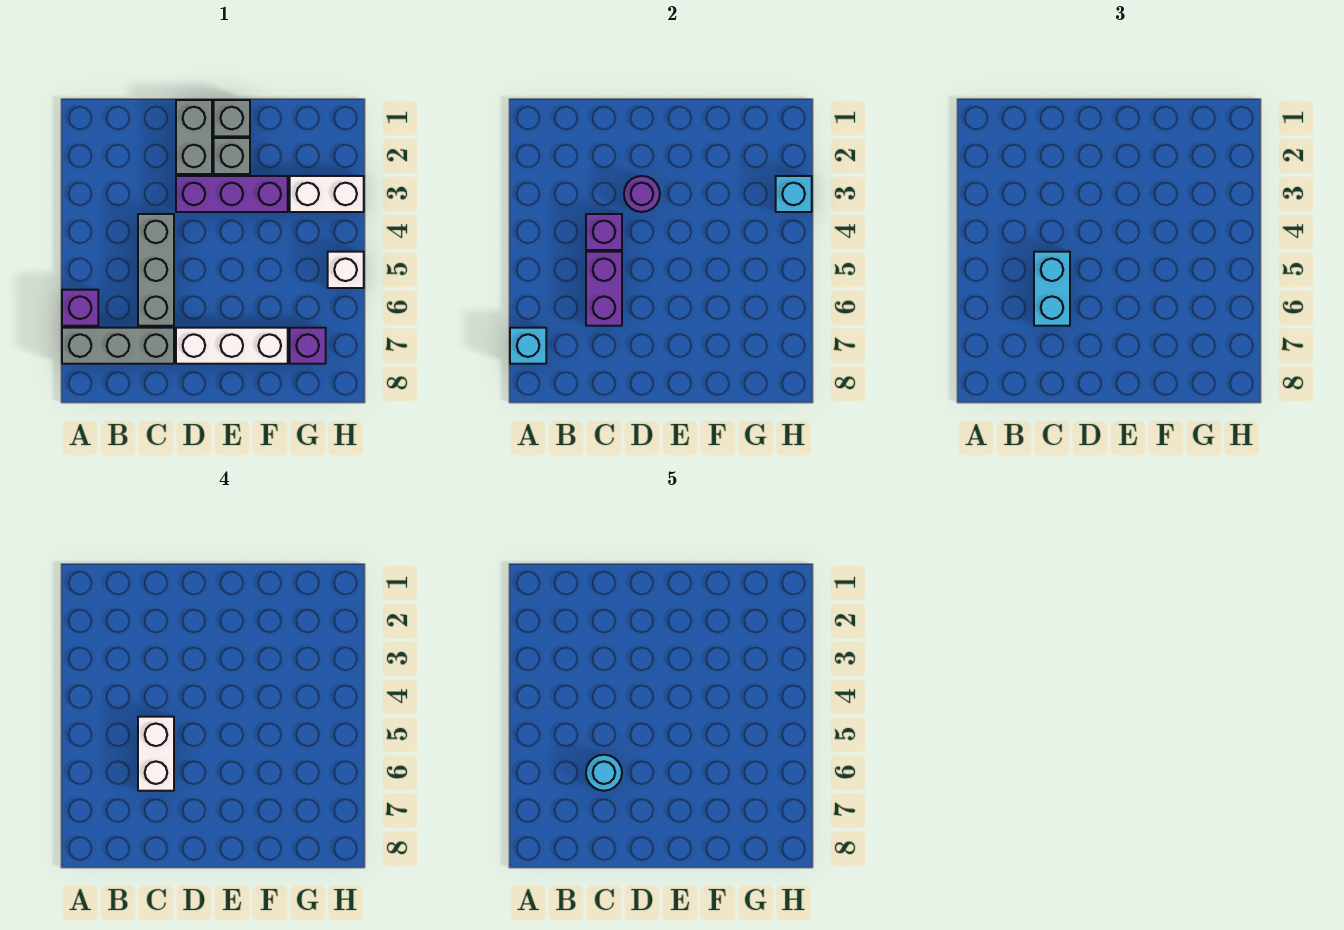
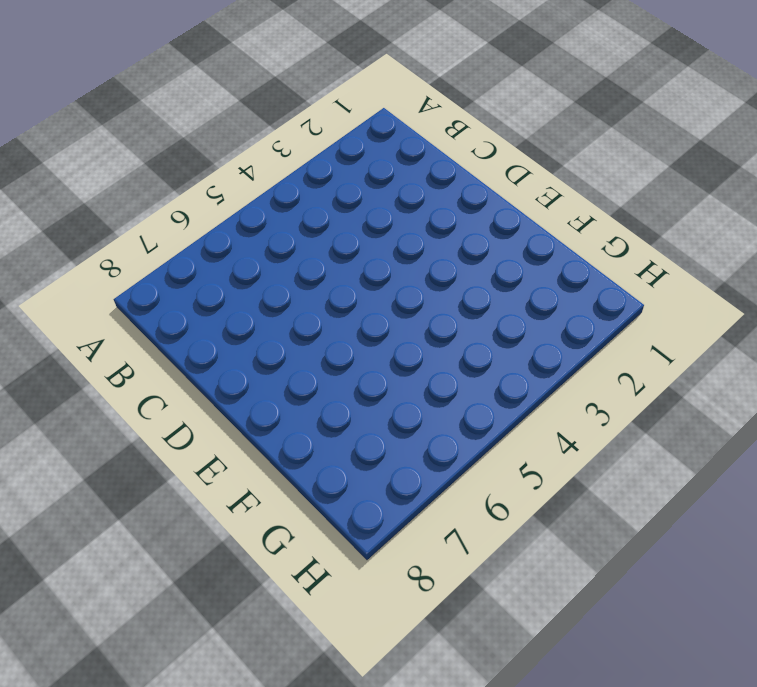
none -> purple 1x1 brick [62,290,98,326]
none -> grey 1x3 brick [62,328,174,364]
none -> grey 1x3 brick [138,214,174,326]

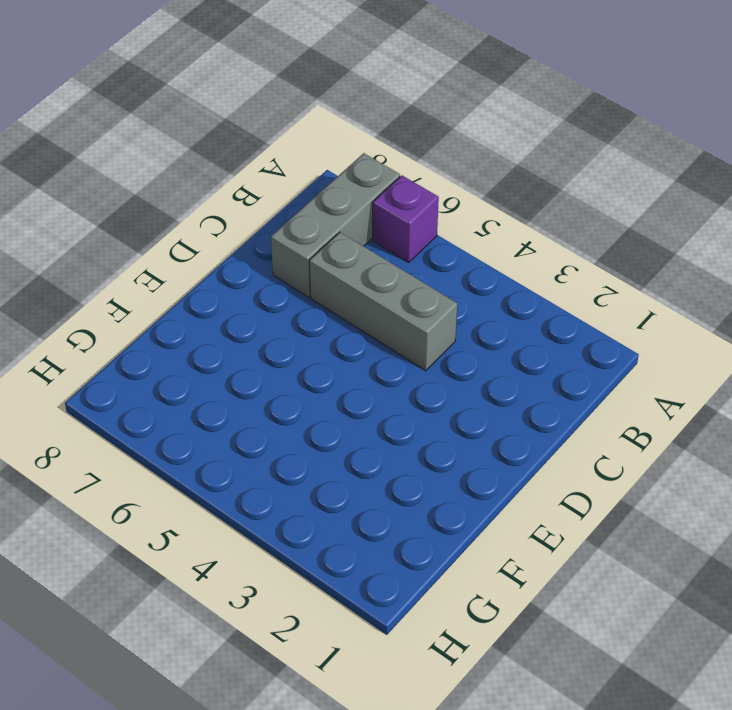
none -> grey 1x2 brick [176,100,212,174]
none -> purple 1x3 brick [176,176,288,212]
none -> white 1x3 brick [176,328,288,364]

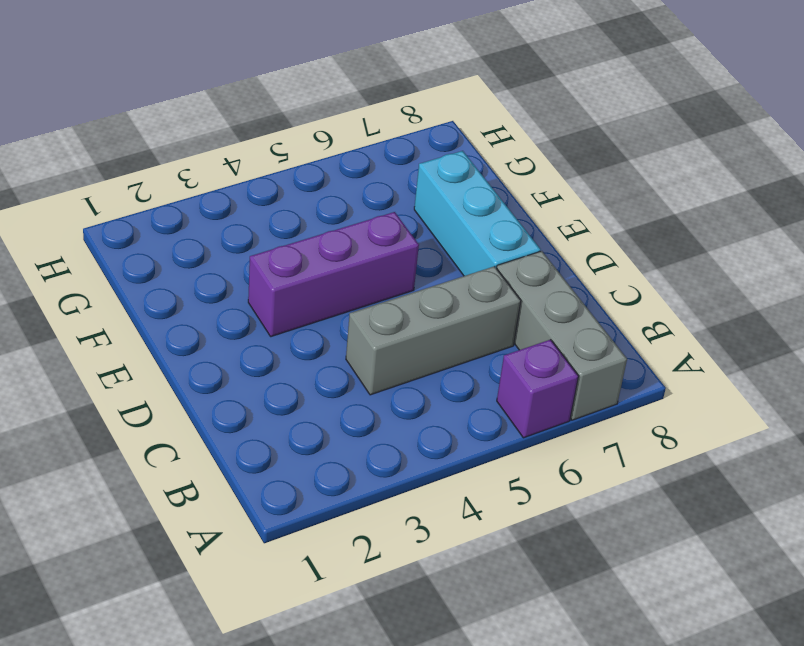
cyan 1x3 brick [414,151,541,276] -> white 1x3 brick [176,328,288,364]
purple 1x3 brick [248,212,419,337] -> purple 1x3 brick turned to [176,176,288,212]
none -> grey 1x2 brick [176,100,212,174]
none -> grey 1x1 brick [214,100,250,136]
none -> grey 1x1 brick [214,138,250,174]

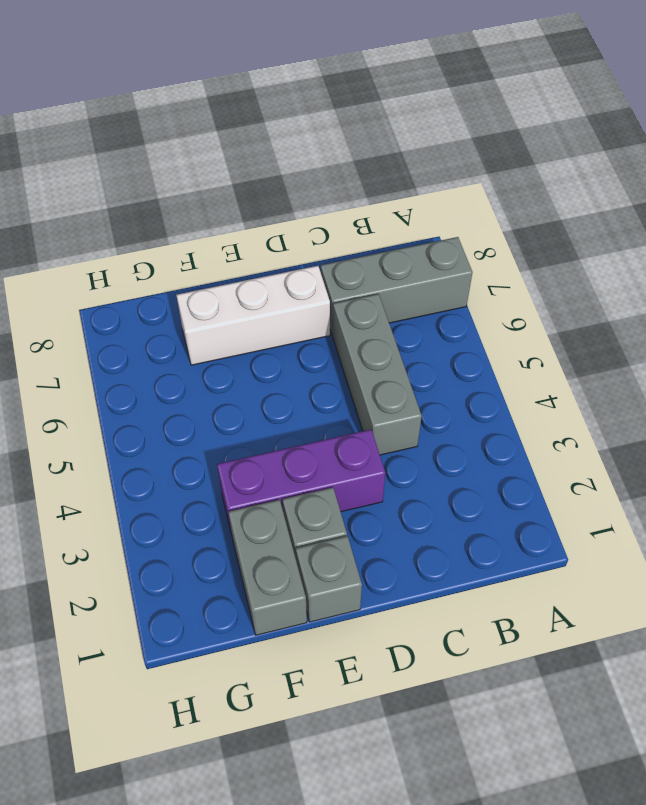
grey 1x2 brick [228,500,307,635] -> grey 1x2 brick moved to [176,100,212,174]
none -> purple 1x1 brick [62,290,98,326]
none -> white 1x2 brick [290,176,364,212]
none -> purple 1x1 brick [290,328,326,364]

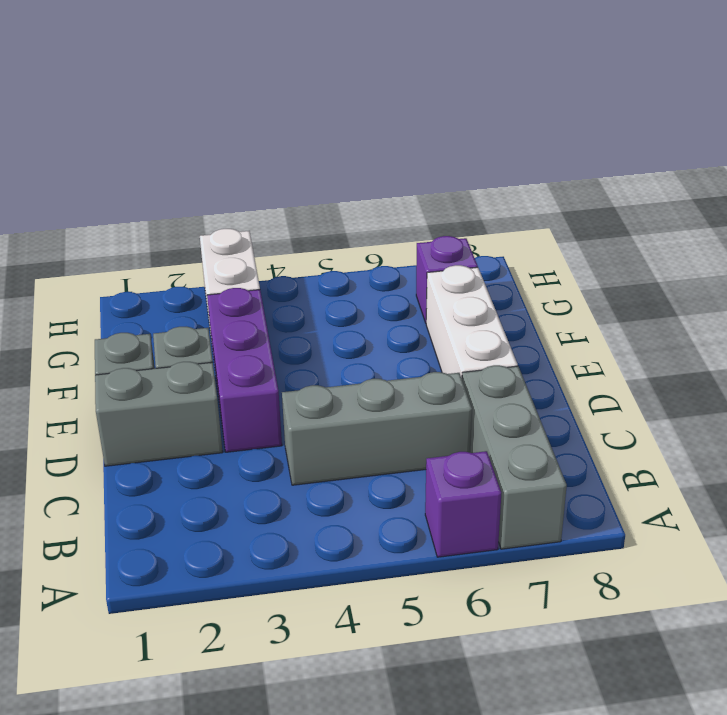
none -> white 1x1 brick [328,252,364,288]
none -> cyan 1x1 brick [510,328,546,364]
none -> purple 1x1 brick [586,214,622,250]

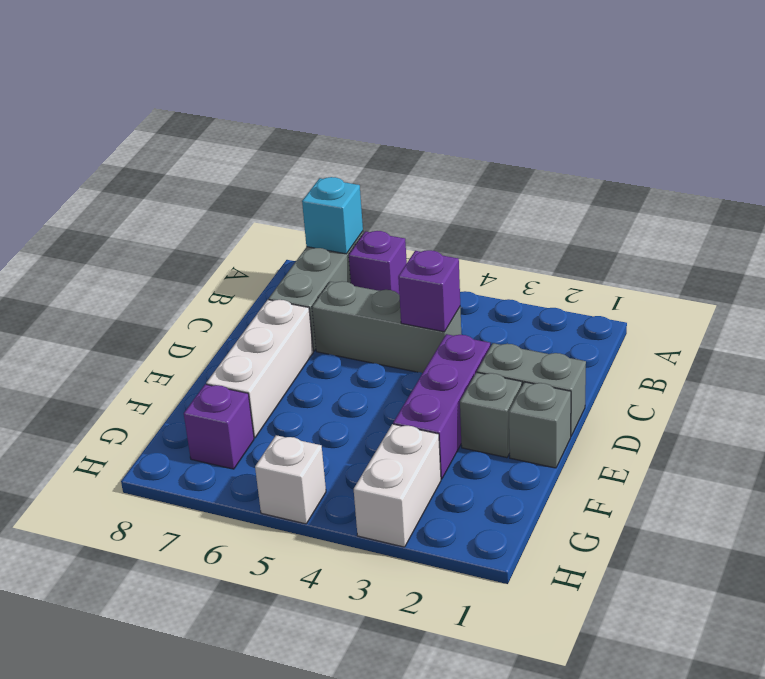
none -> purple 1x2 brick [586,252,622,326]
none -> purple 1x1 round brick [624,176,660,212]
none -> cyan 1x1 brick [776,176,812,212]

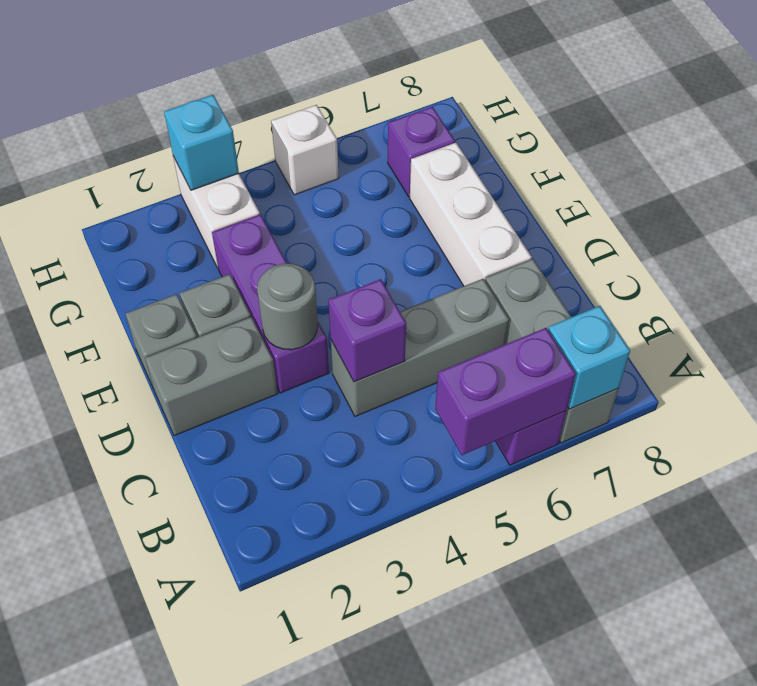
purple 1x2 brick [435,328,576,455] -> purple 1x2 brick moved to [586,252,622,326]
grey 1x1 round brick [257,264,318,350] -> purple 1x1 round brick [624,176,660,212]
none -> cyan 1x2 brick [1034,252,1070,326]
none -> white 1x2 brick [138,717,174,791]
none -> cyan 1x1 round brick [586,755,622,791]

